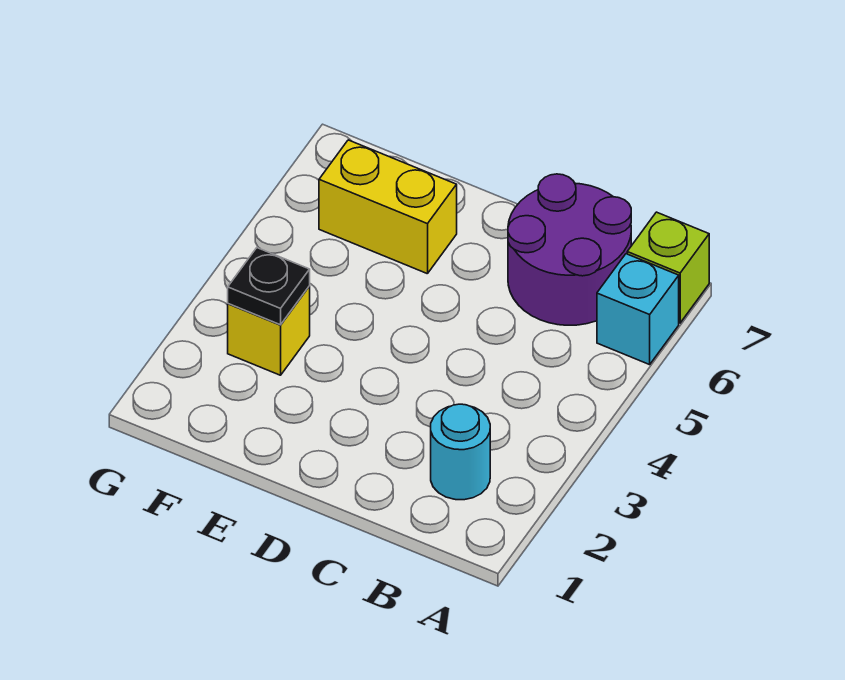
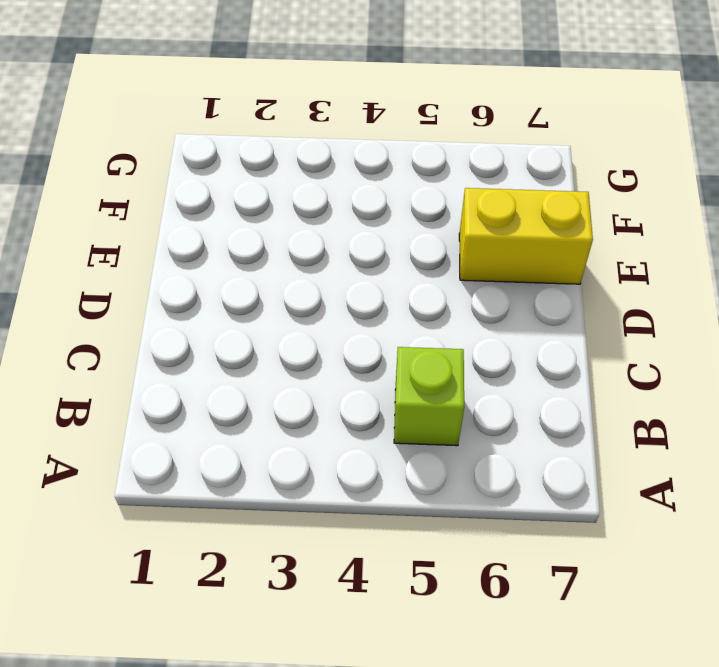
lime 1x1 brick [394,347,464,446] -> lime 1x1 brick moved to [627,212,709,323]
yellow 1x2 brick [459,188,593,284] -> yellow 1x2 brick turned to [319,140,457,274]
none -> cyan 1x1 brick [597,254,679,365]
none -> cyan 1x1 round brick [431,404,490,500]

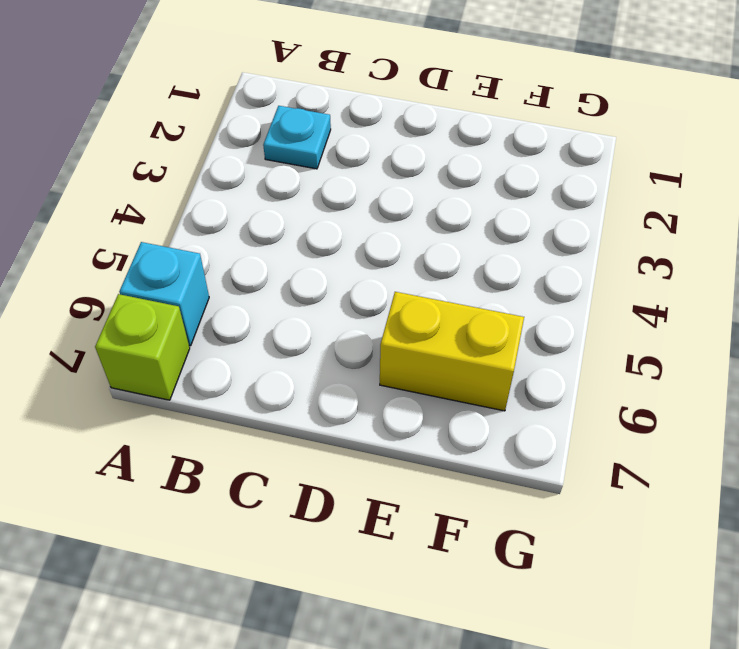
cyan 1x1 plate [263,106,331,169] -> cyan 1x1 round brick [431,404,490,500]
none -> purple 2x2 round brick [508,174,631,325]
none -> yellow 1x1 brick [228,286,310,375]

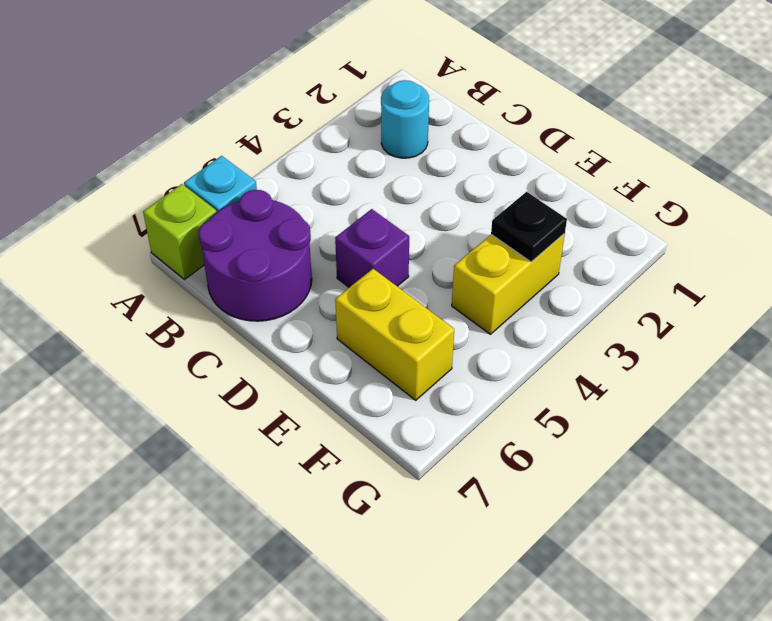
purple 1x1 brick [335,209,409,287] -> none
yellow 1x2 brick [452,234,565,334] -> yellow 1x1 brick [228,286,310,375]

